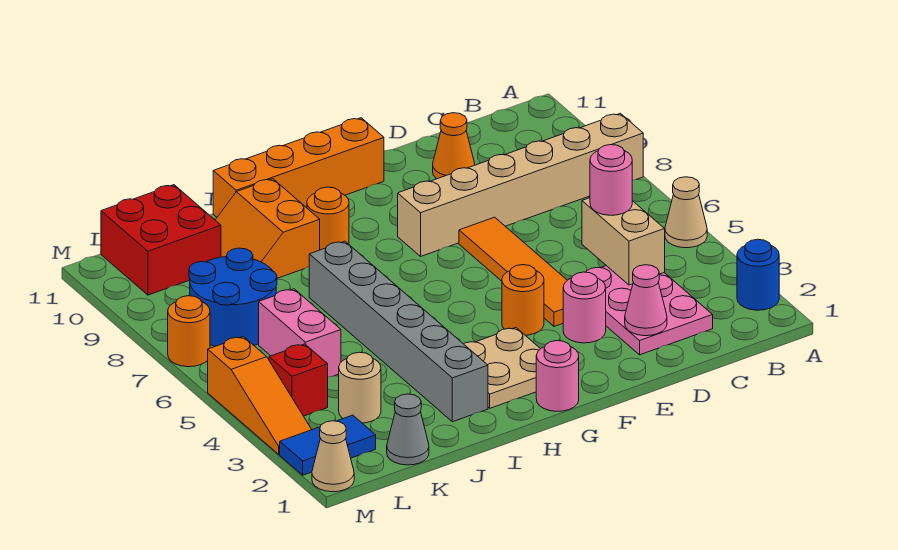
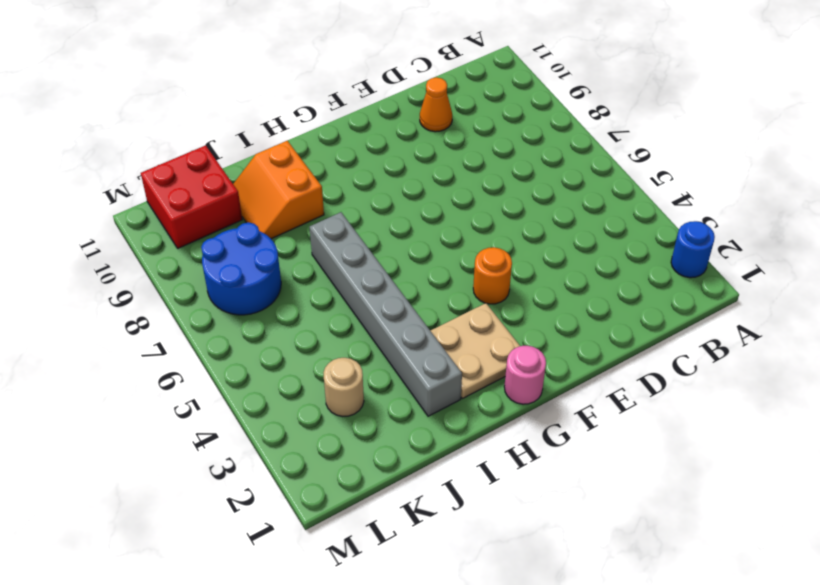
none -> tan 1x1 cone [665,177,707,248]
none -> tan 1x6 brick [398,113,643,256]
none -> pink 2x3 plate [586,266,713,355]

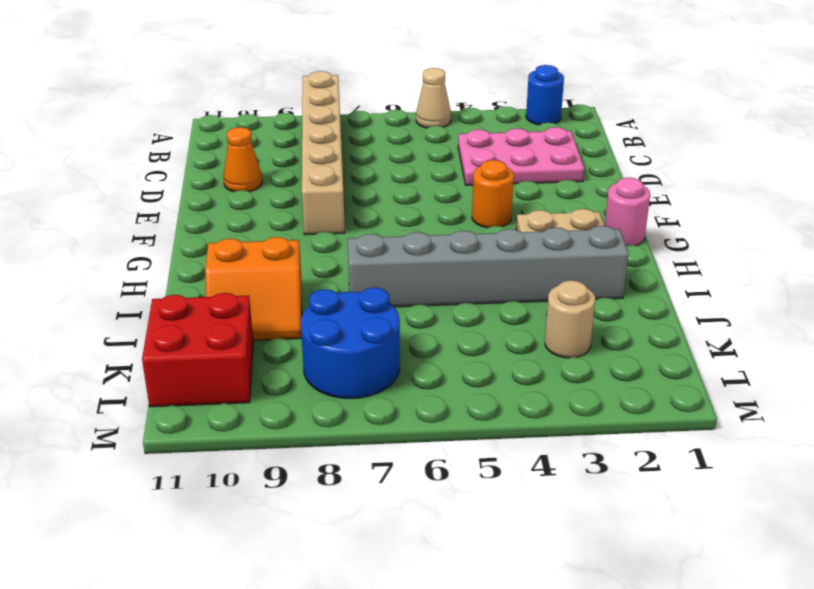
none -> pink 1x1 round brick [563,272,606,343]
none -> orange 1x4 tile [459,217,567,327]
none -> orange 1x4 brick [213,118,384,217]

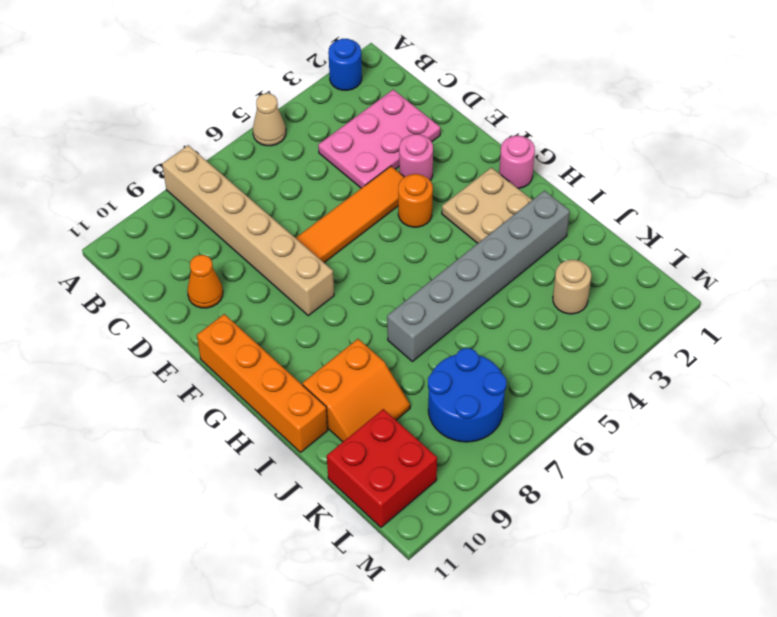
none -> orange 1x1 round brick [307,187,349,250]
none -> grey 1x1 cone [387,394,429,465]
none -> pink 1x2 brick [259,289,341,377]

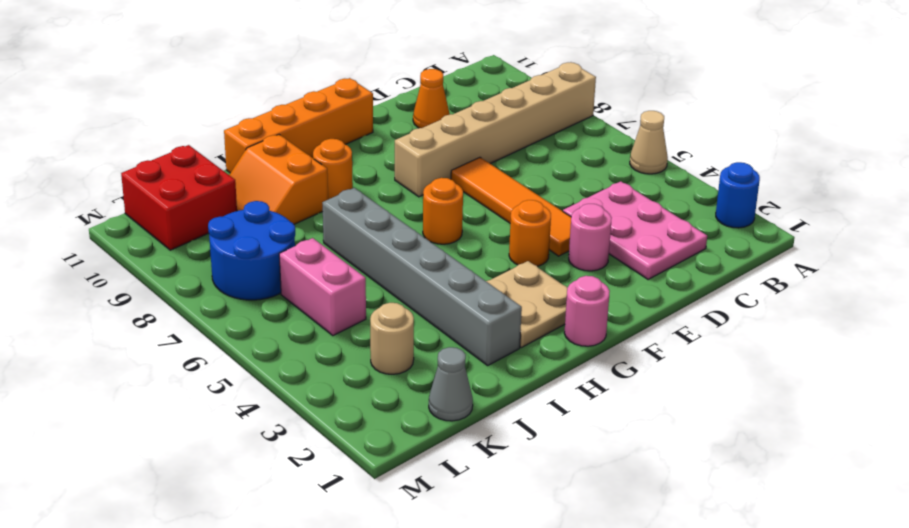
orange 1x1 round brick [423,178,463,244] -> orange 1x1 round brick moved to [168,296,210,367]
none -> blue 1x2 tile [280,415,376,475]
none -> red 1x1 brick [269,344,328,416]
none -> tan 1x1 cone [312,421,354,492]

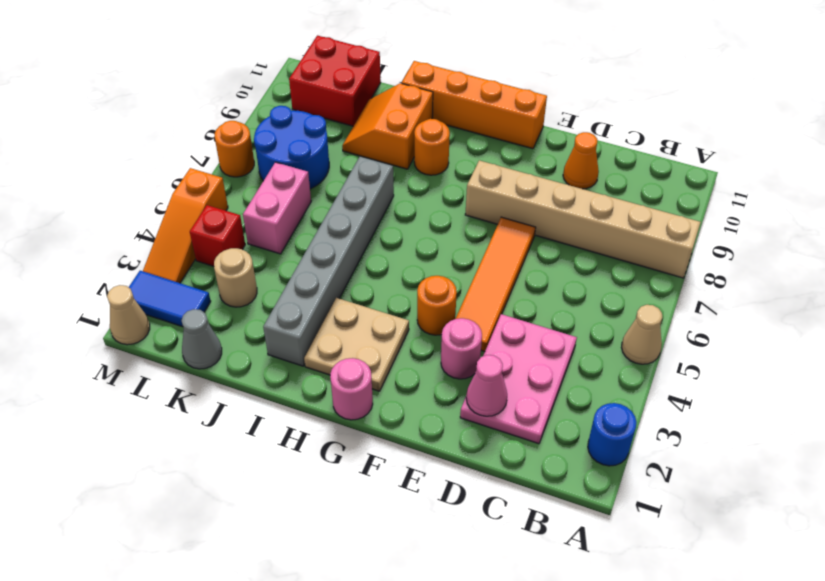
none -> tan 1x2 brick [582,198,665,285]
none -> pink 1x1 round brick [590,145,632,215]

